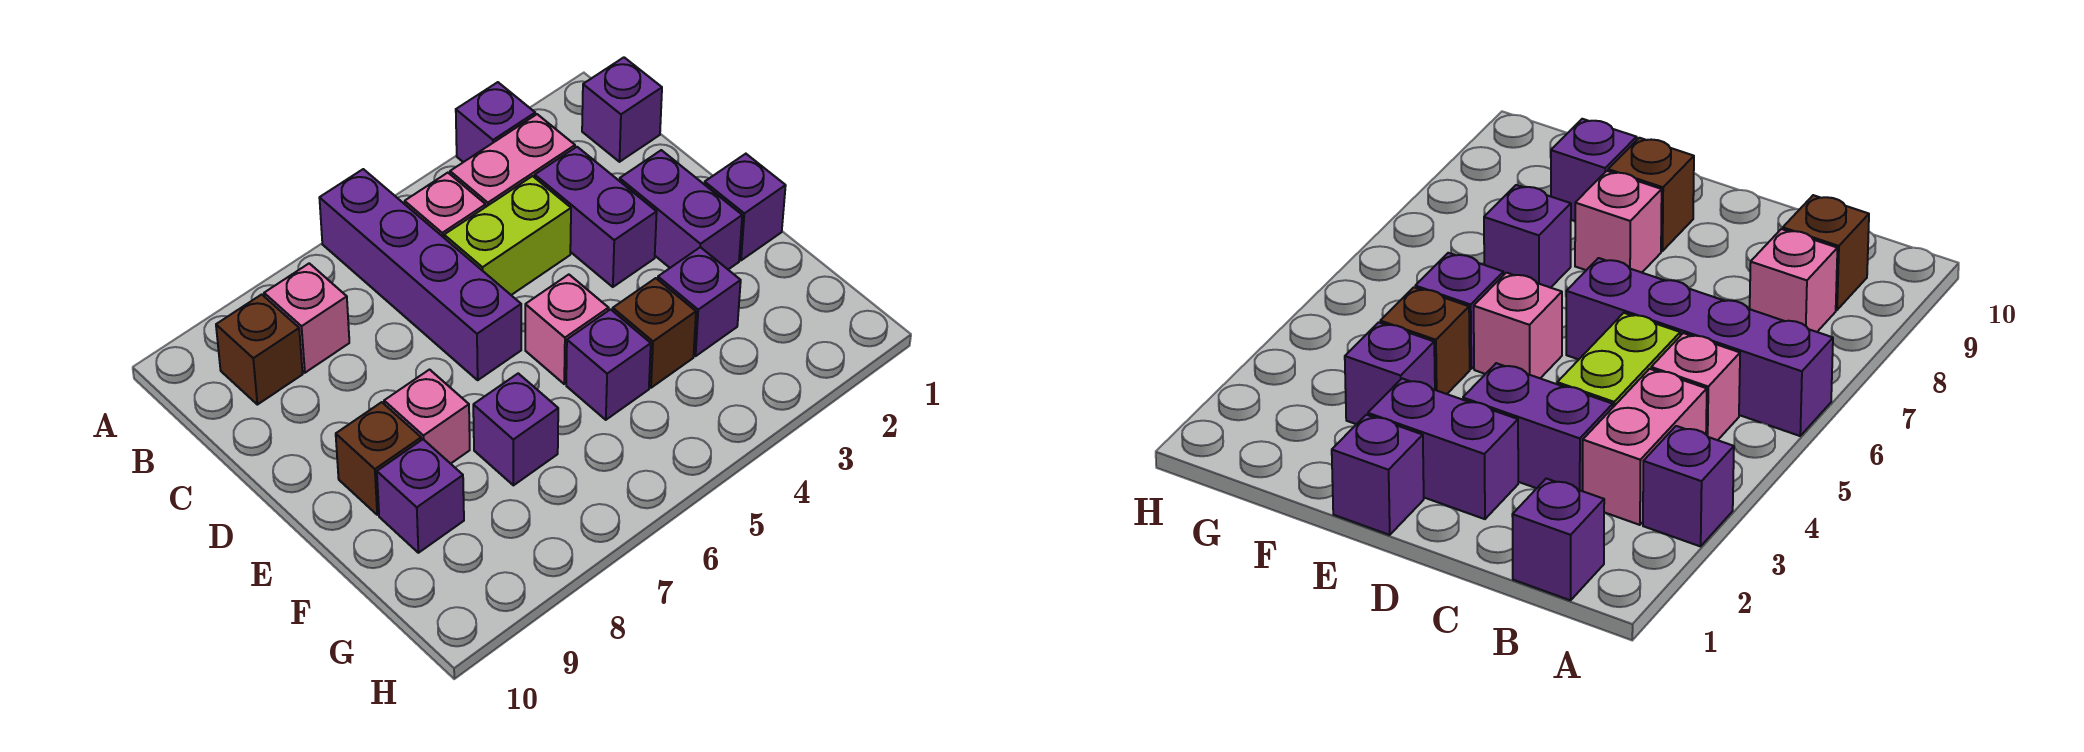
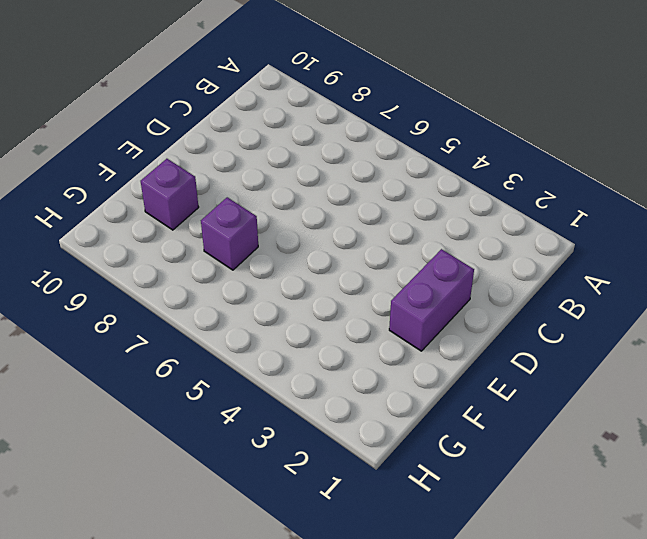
none -> purple 1x1 brick [456,82,535,162]
none -> purple 1x4 brick [319,169,521,380]
none -> purple 1x1 brick [582,57,662,162]

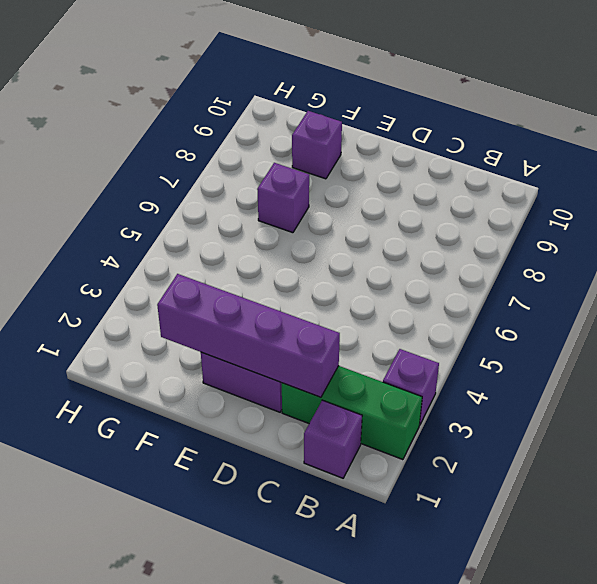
green 1x3 brick [282,366,422,460] -> none
purple 1x4 brick [157,274,340,397] -> purple 1x4 brick moved to [319,169,521,380]
none -> pink 1x2 brick [450,114,575,207]
none -> pink 1x1 brick [405,173,486,237]
none -> pink 1x1 brick [264,263,349,373]

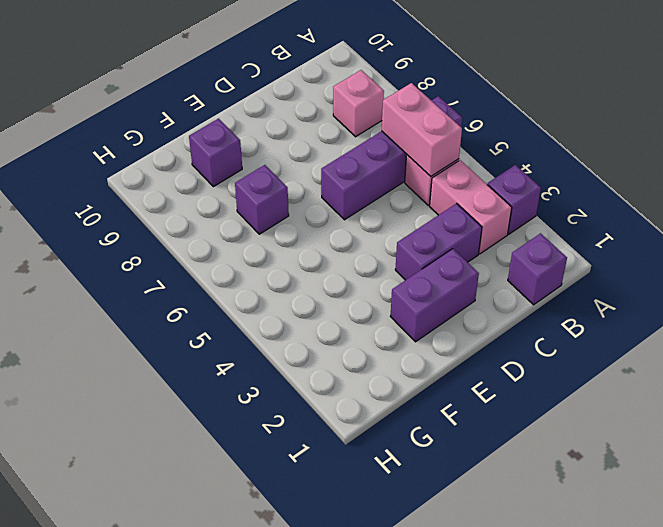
pink 1x2 brick [382,83,462,176] -> none
none -> brown 1x1 brick [216,294,303,405]
none -> lime 1x2 brick [444,176,571,295]
none -> purple 1x1 brick [704,154,786,260]

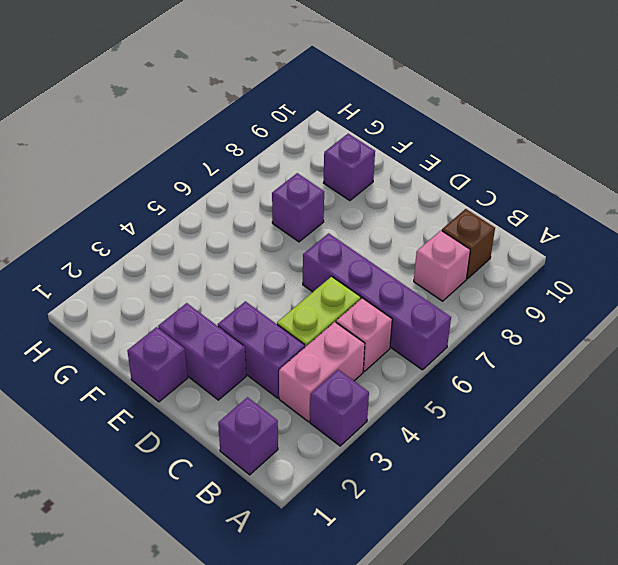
none -> pink 1x1 brick [525,275,609,384]
none -> pink 1x1 brick [384,370,470,464]
none -> brown 1x1 brick [336,402,421,515]

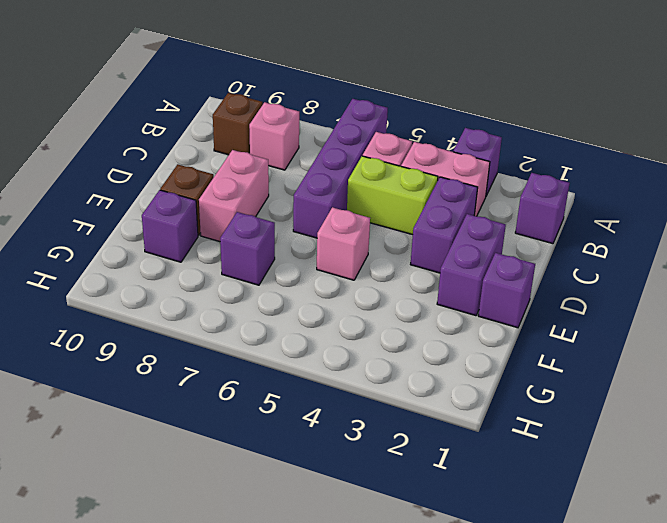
pink 1x2 brick [199,150,269,242] -> pink 1x1 brick [384,370,470,464]
none -> purple 1x1 brick [658,247,741,356]
none -> brown 1x1 brick [613,278,696,388]
none -> purple 1x1 brick [566,309,651,420]

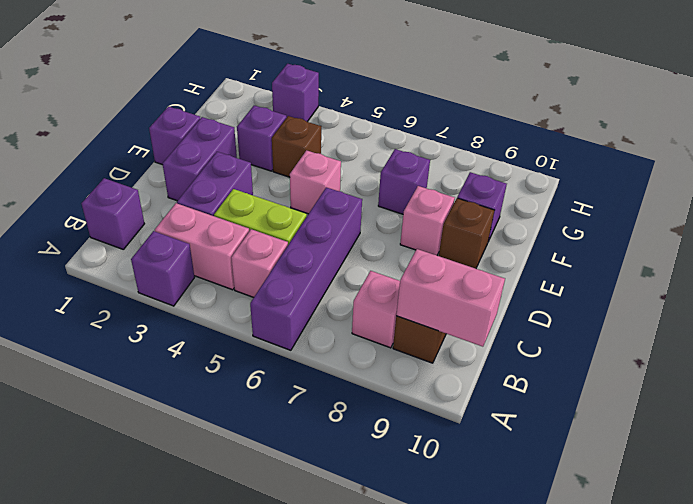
pink 1x2 brick [396,249,505,347] -> none
purple 1x1 brick [272,64,319,122] -> purple 1x1 brick moved to [566,309,651,420]

